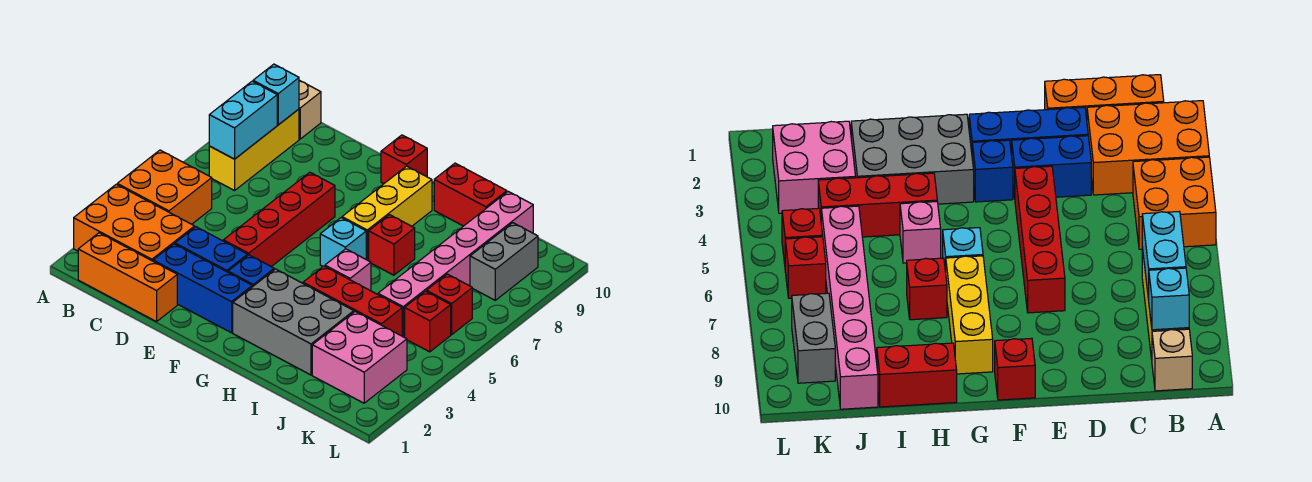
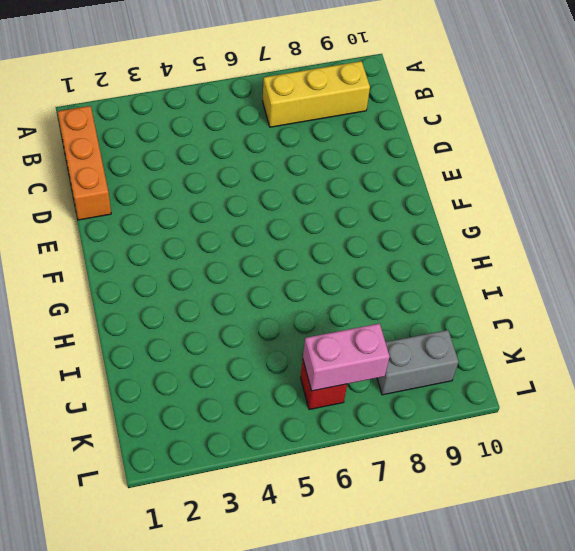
pink 1x2 brick [303,323,390,391] -> none
none -> orange 2x3 brick [74,184,195,261]
none -> orange 2x2 brick [117,150,212,224]
none -> tan 1x1 brick [299,80,321,139]

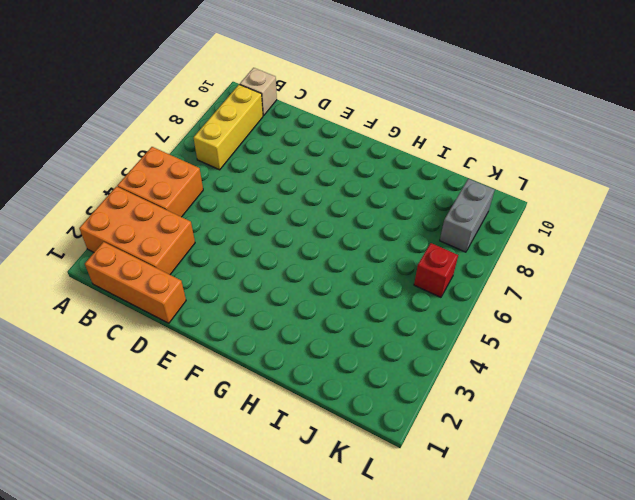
none -> blue 1x3 brick [153,244,252,333]
none -> blue 1x2 brick [175,227,248,272]
none -> red 1x4 brick [223,172,335,267]

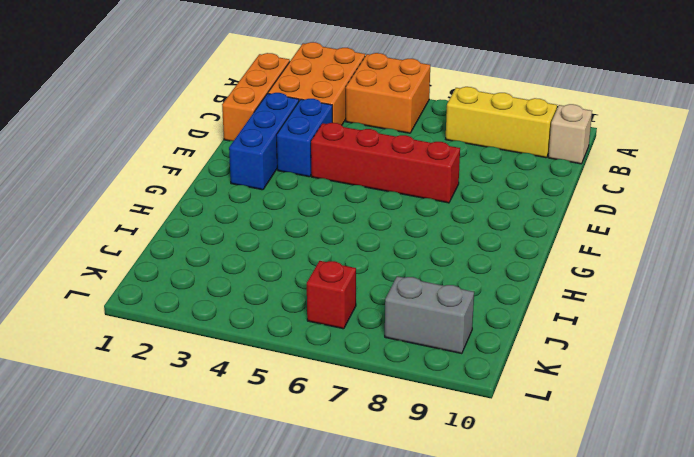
none -> blue 1x1 brick [228,255,274,287]
none -> red 1x1 brick [381,135,427,184]
none -> grey 2x3 brick [233,269,354,375]

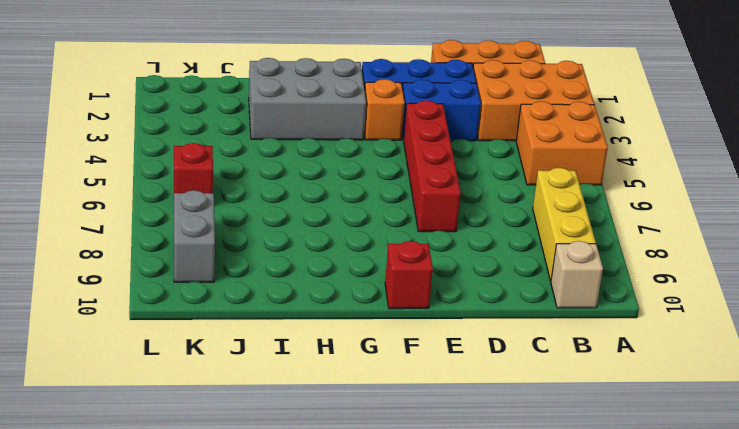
orange 1x1 brick [364,79,405,140] -> blue 1x1 brick [228,255,274,287]
none -> cyan 1x1 brick [320,218,366,266]
none -> yellow 1x3 brick [342,166,432,260]
none -> red 1x3 brick [303,266,402,336]

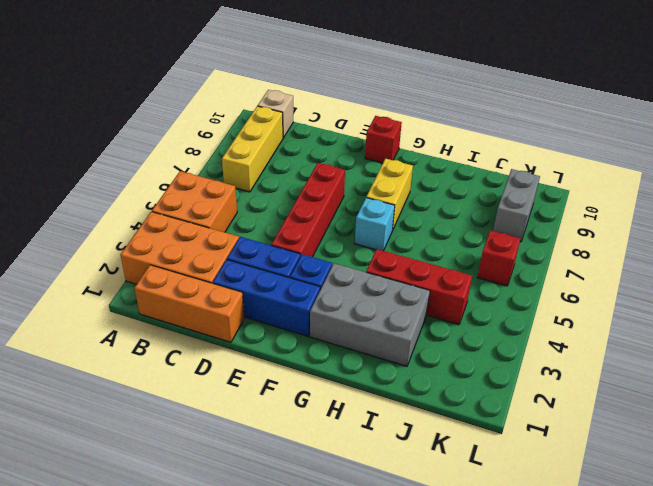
yellow 1x2 brick [366,159,413,230] -> yellow 1x3 brick [342,166,432,260]
none -> pink 1x1 brick [325,249,371,291]
none -> red 1x1 brick [368,215,415,275]
none -> red 1x2 brick [434,163,507,226]

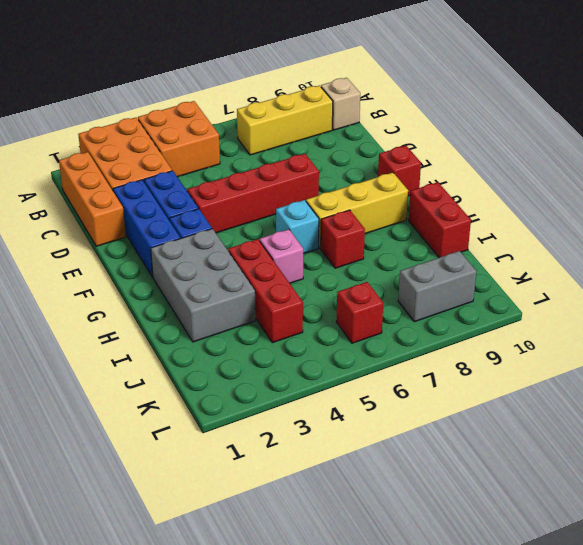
none -> pink 2x2 brick [312,312,407,403]
none -> pink 1x6 brick [378,192,533,337]
none -> red 1x1 brick [405,291,451,352]

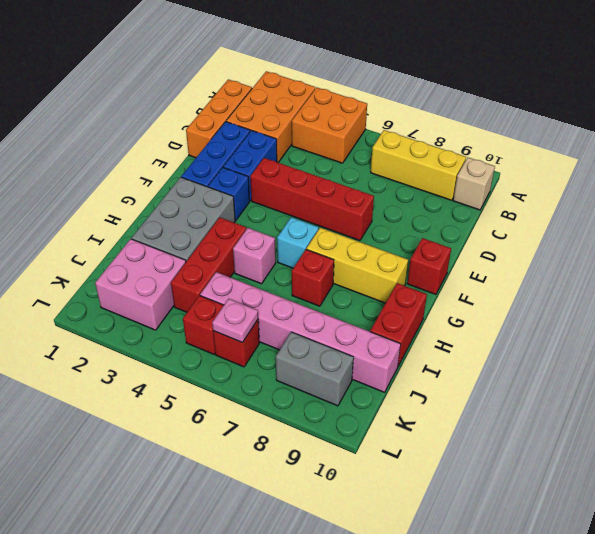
pink 1x1 plate [212,299,258,343] -> none
none -> cyan 1x2 brick [209,81,277,159]
none -> cyan 1x1 brick [253,64,299,125]

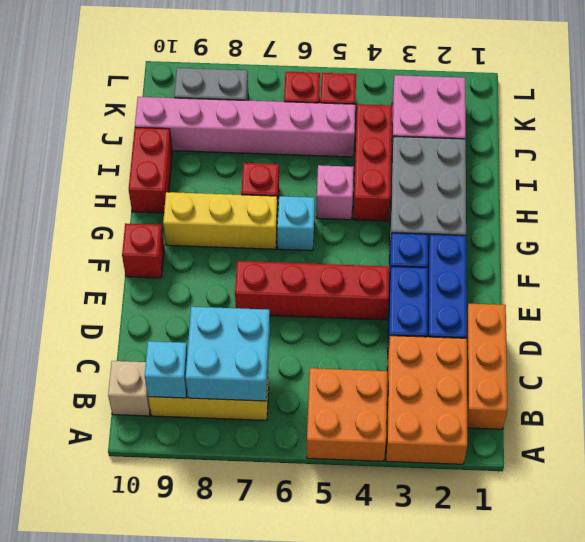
cyan 2x2 brick [186,307,270,401] -> cyan 1x2 brick [209,81,277,159]

